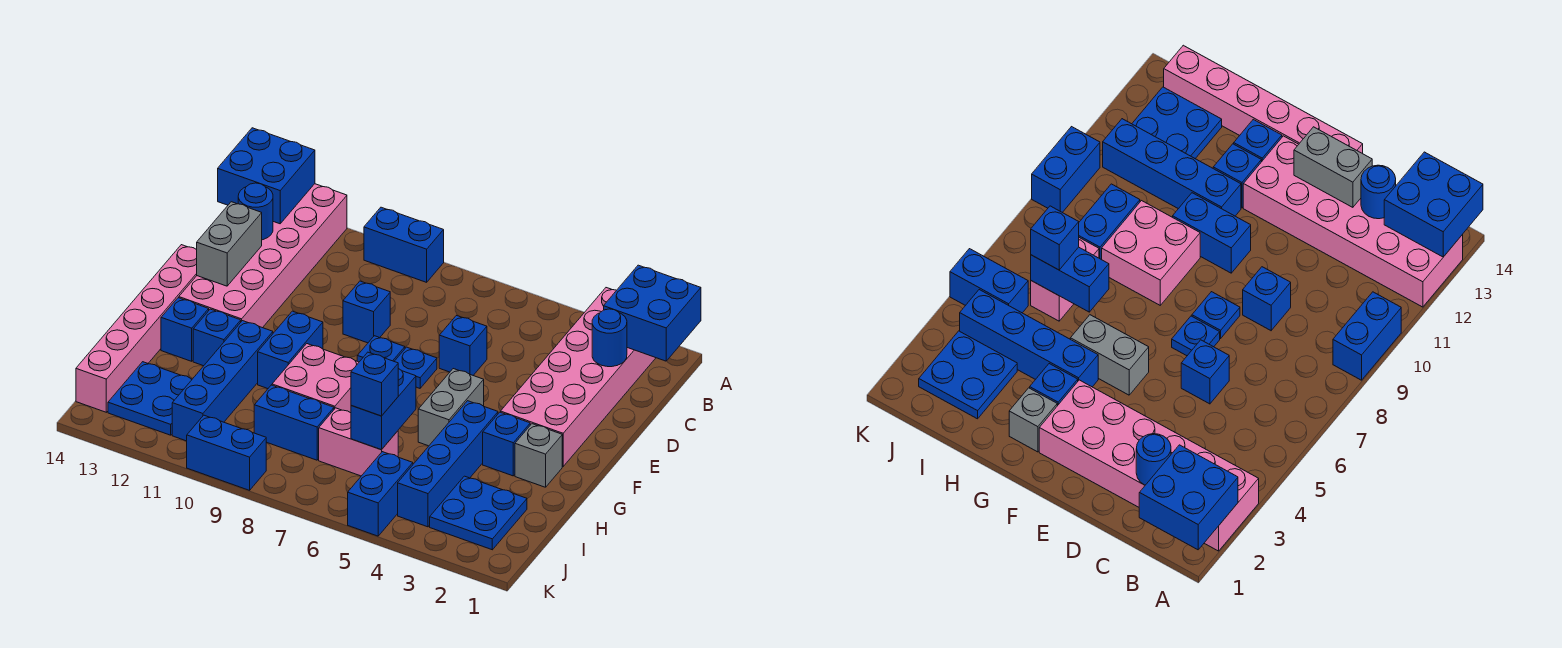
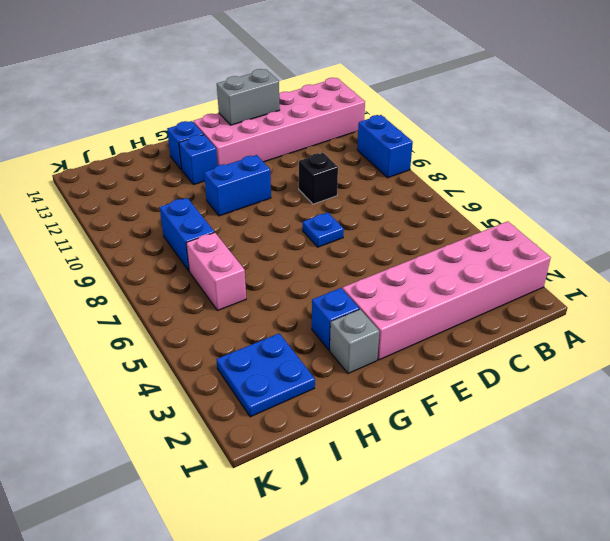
black 1x1 brick [299,153,338,204] -> blue 1x1 brick [343,281,390,343]
none -> blue 1x1 brick [439,316,487,375]
none -> blue 1x1 plate [357,336,405,362]
none -> pink 1x6 brick [76,245,197,412]
none -> grey 1x2 brick [418,369,484,446]

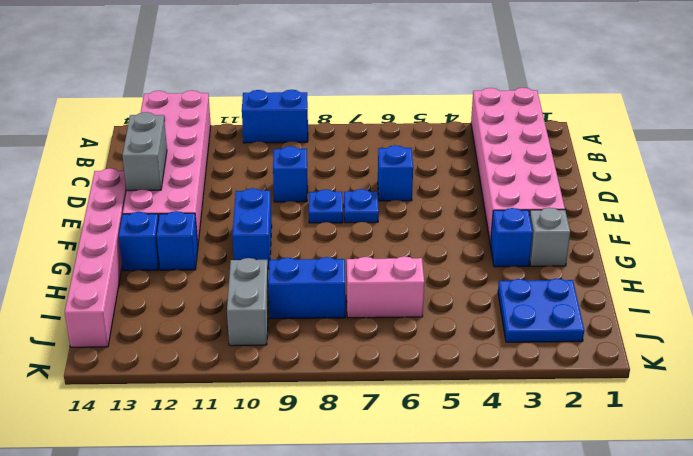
grey 1x2 brick [227,258,269,346] -> grey 1x2 brick moved to [418,369,484,446]
none -> blue 1x4 brick [398,401,498,527]
none -> pink 2x2 brick [272,344,359,413]
none -> blue 1x4 brick [172,321,273,441]
none -> blue 2x2 plate [108,362,192,435]

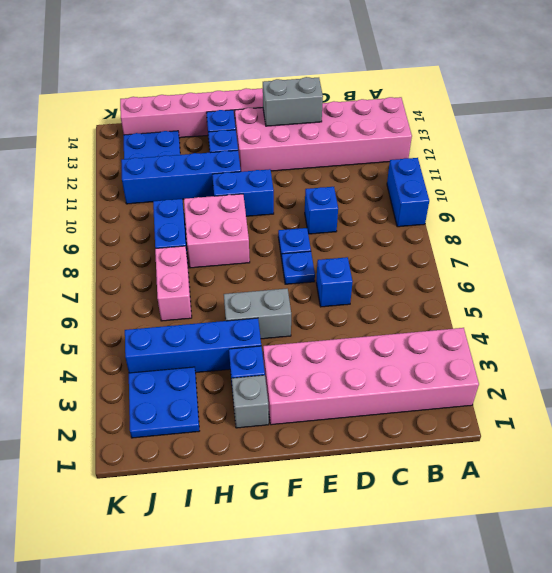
none -> blue 1x2 brick [348,452,413,536]
none -> blue 1x2 brick [187,415,266,490]
none -> blue 2x2 brick [604,265,701,361]
none -> blue 2x2 brick [218,128,315,224]

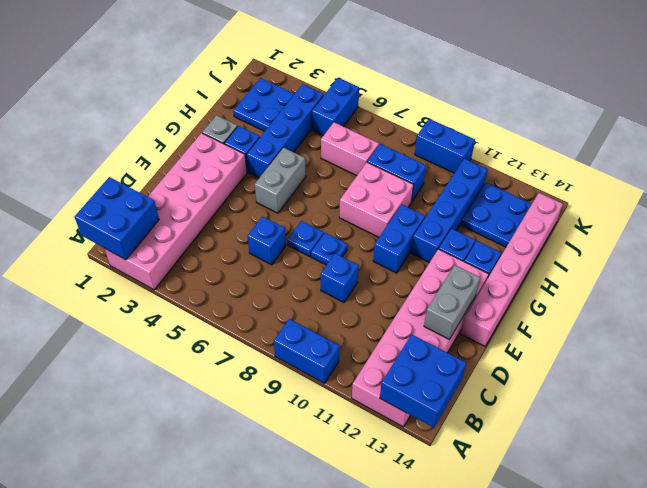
none -> blue 1x1 round brick [592,309,627,367]
none -> blue 1x1 round brick [238,183,273,240]
none -> blue 1x2 brick [351,369,416,450]
none -> blue 1x1 brick [351,352,398,416]

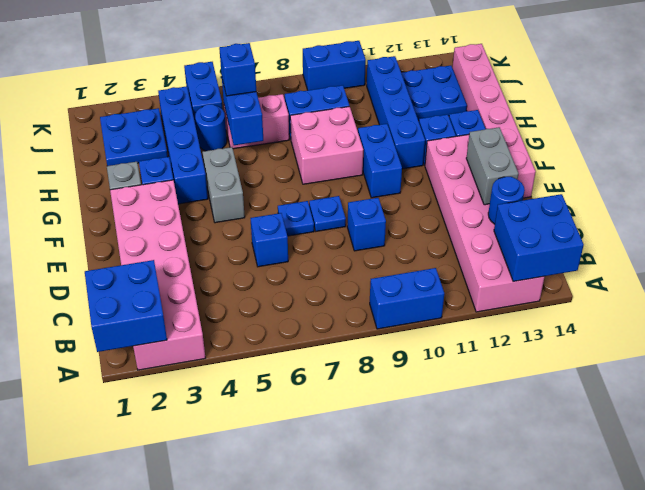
blue 1x1 round brick [195,104,227,151] -> blue 1x1 round brick moved to [592,309,627,367]

